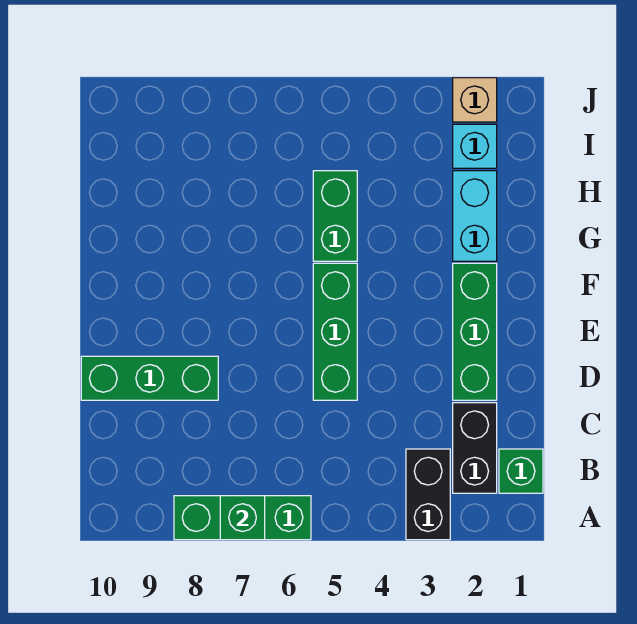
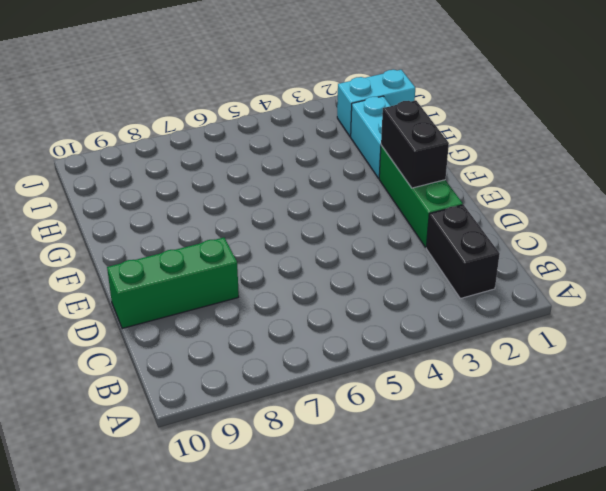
black 1x2 brick [381,100,449,188] -> black 1x2 brick moved to [406,449,450,540]
cyan 1x2 brick [337,70,415,137] -> cyan 1x1 brick [453,124,497,168]
none -> green 1x3 brick [174,496,311,540]
none -> green 1x1 brick [499,449,543,493]
none -> green 1x3 brick [313,263,357,400]

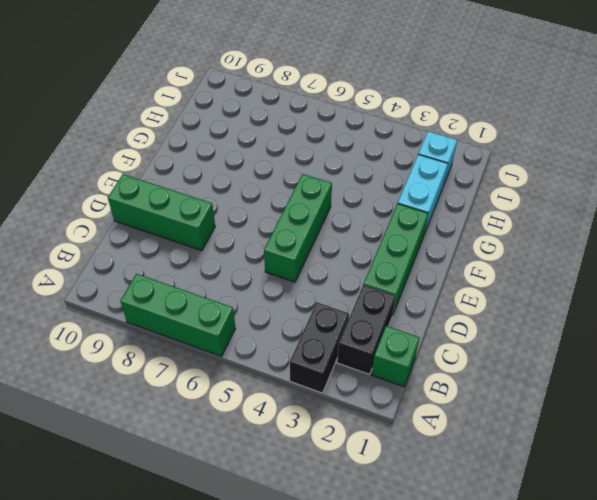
none -> green 1x2 brick [313,171,357,261]
none -> tan 1x1 brick [453,78,497,122]
none -> green 1x1 brick [220,496,265,540]

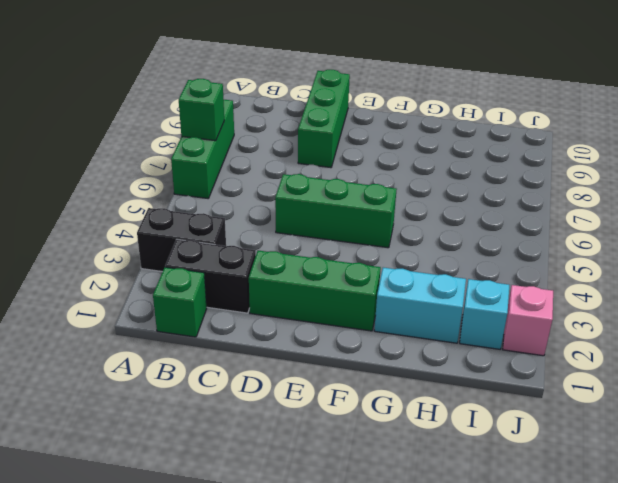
pink 1x1 brick [503,285,553,356] -> tan 1x1 brick [453,78,497,122]
none -> green 1x2 brick [313,171,357,261]

